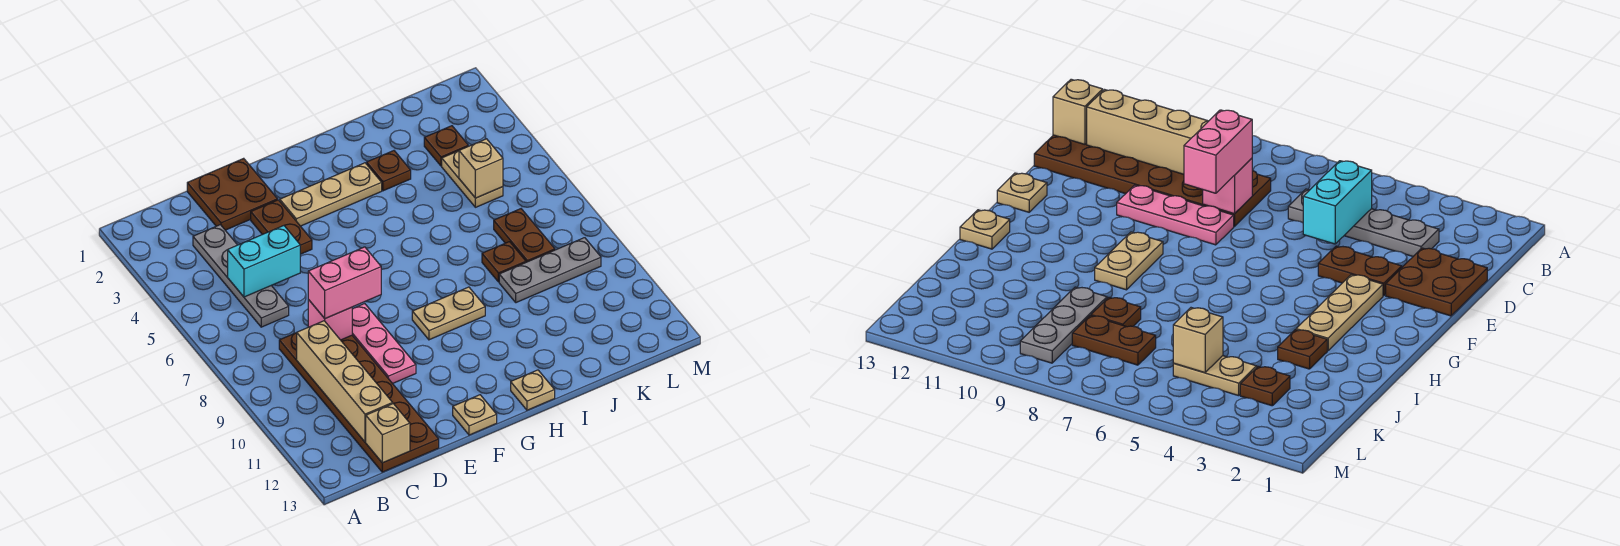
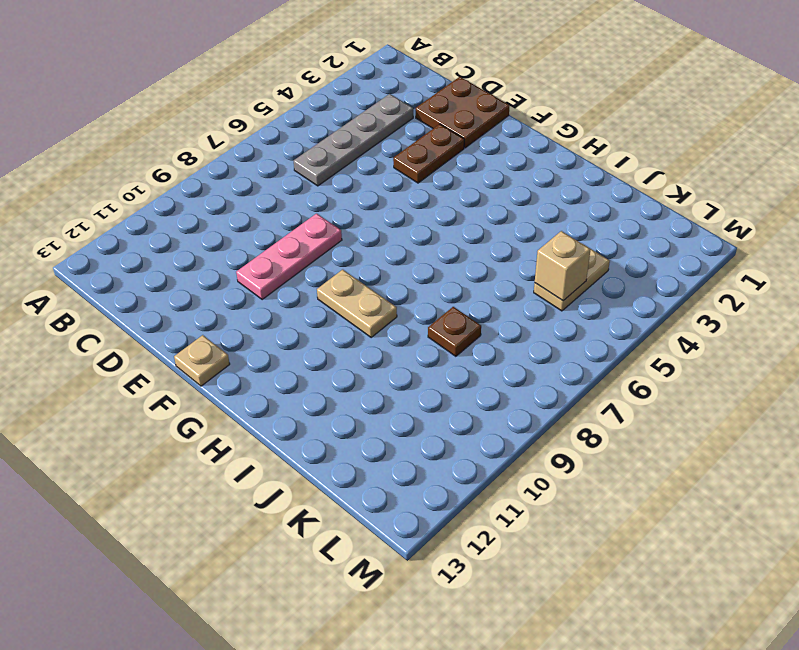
none -> brown 2x6 plate [279,333,439,472]
none -> tan 1x3 plate [280,163,382,226]
none -> tan 1x1 plate [511,370,555,410]

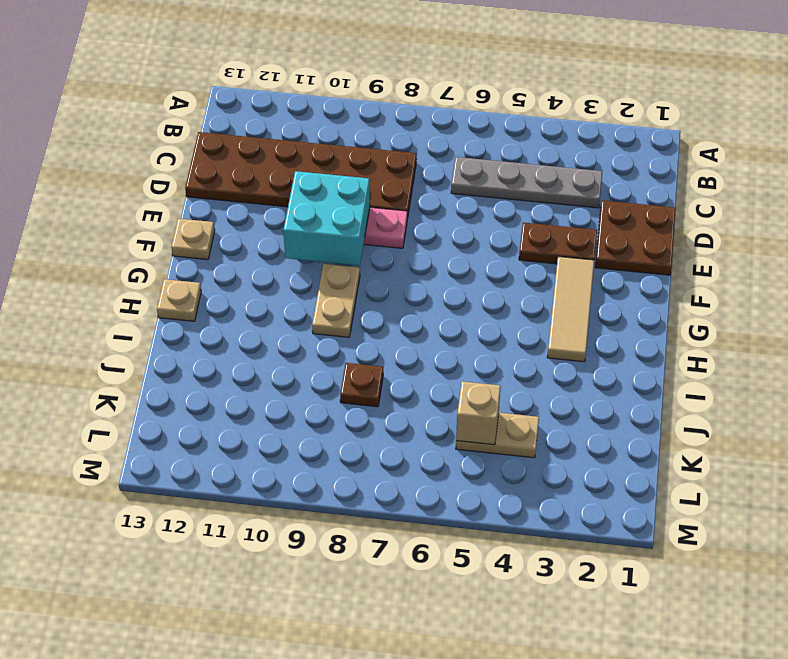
cyan 2x2 brick [283,171,370,266] -> none
tan 1x3 tile [547,256,594,362] -> tan 1x3 plate [280,163,382,226]
none -> brown 1x1 plate [367,151,411,191]
none -> grey 1x3 plate [499,238,601,303]
none -> brown 1x1 plate [424,126,468,166]

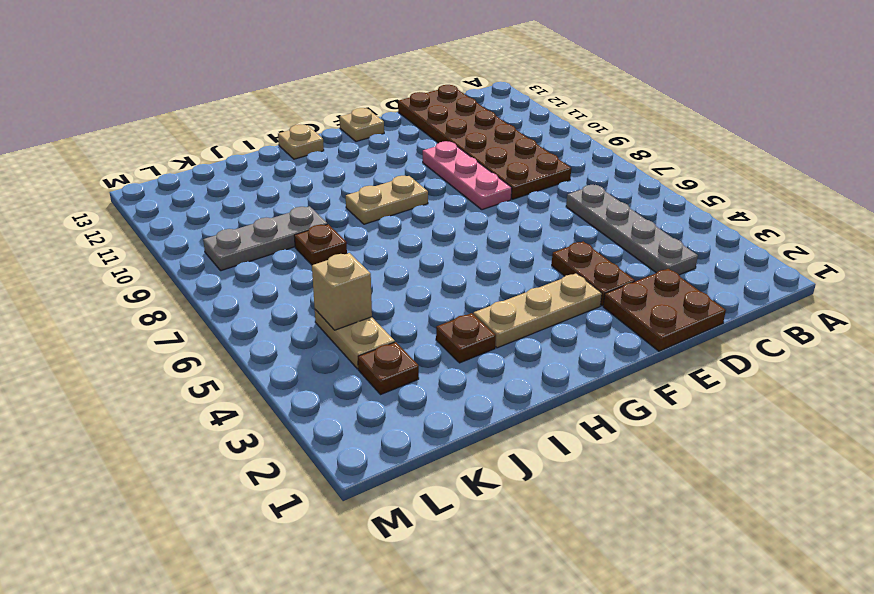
none -> brown 1x2 plate [494,209,555,262]
none -> cyan 1x2 brick [228,226,300,297]
none -> tan 1x4 brick [297,321,393,442]

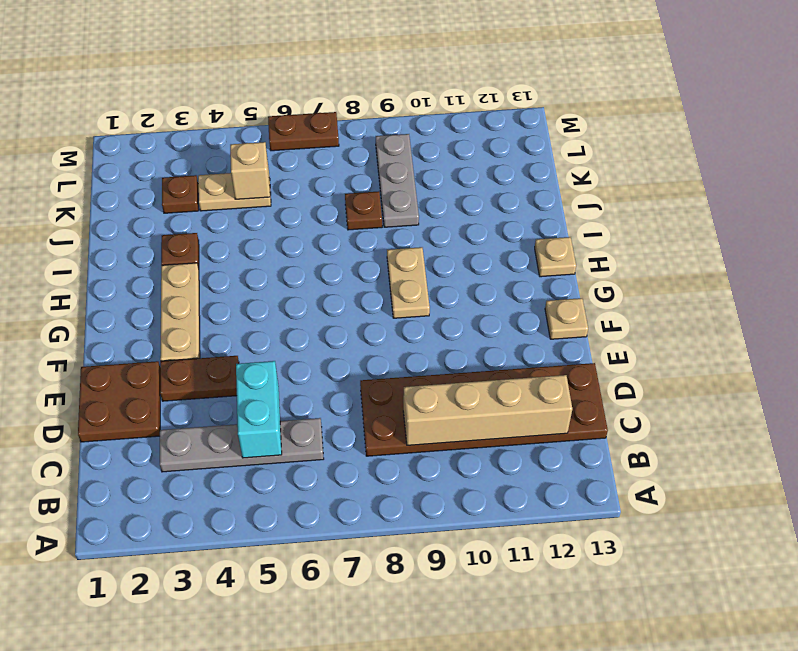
brown 1x2 plate [268,112,339,151] -> brown 1x2 plate moved to [494,209,555,262]
none -> pink 1x3 plate [352,304,416,384]
none -> tan 1x1 brick [366,404,410,463]
none -> pink 1x1 brick [308,300,352,340]

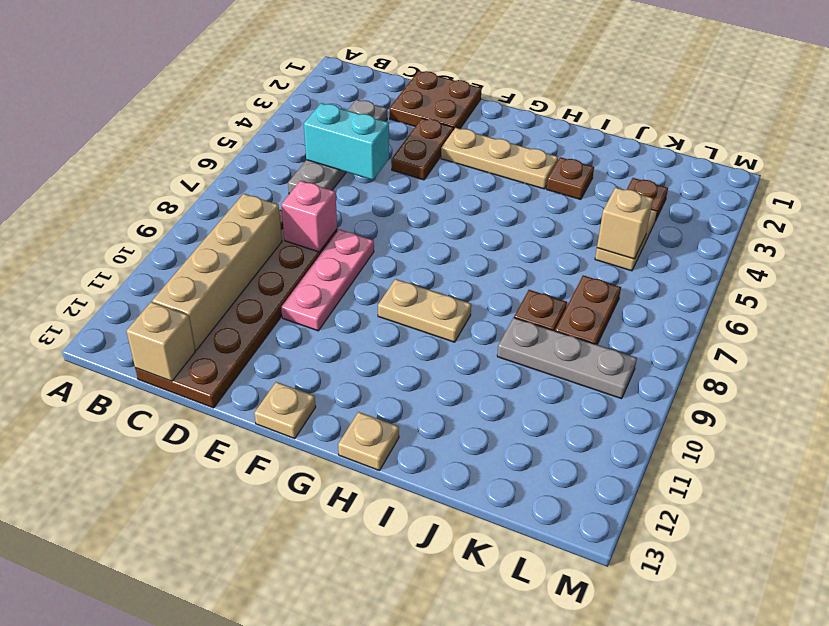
none -> pink 1x2 brick [308,247,381,319]

